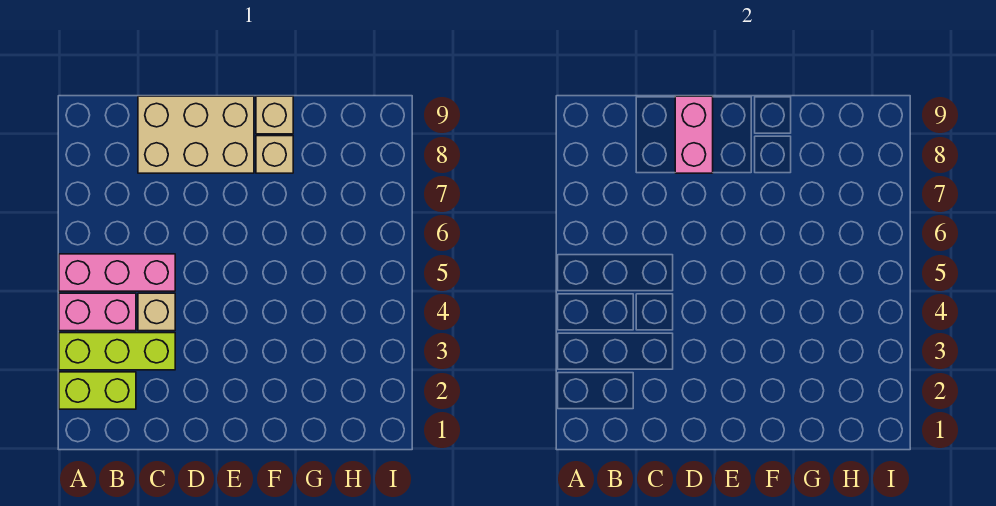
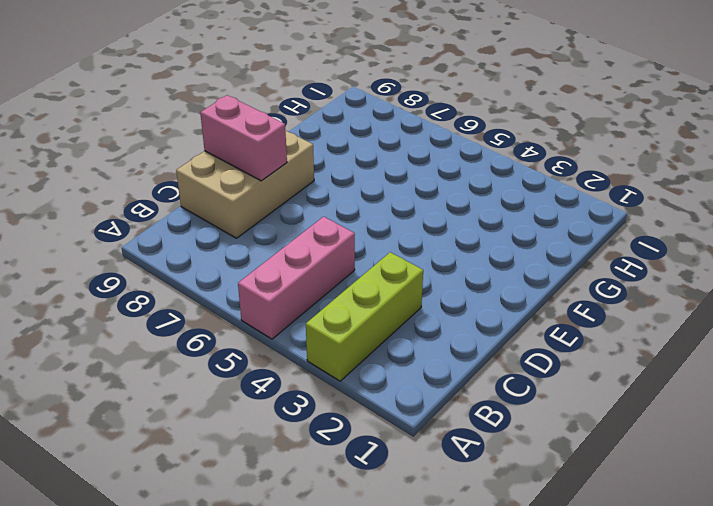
none -> lime 1x2 brick [59,372,136,409]
none -> pink 1x2 brick [59,293,136,331]

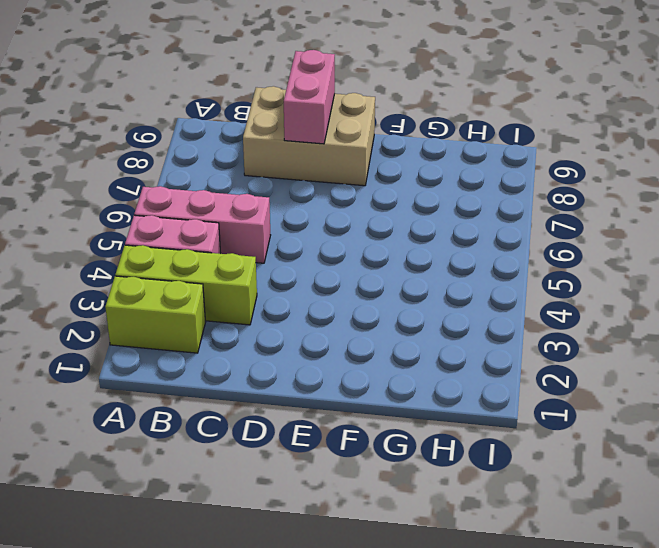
none -> tan 1x1 brick [138,293,175,331]
none -> tan 1x1 brick [256,136,293,173]

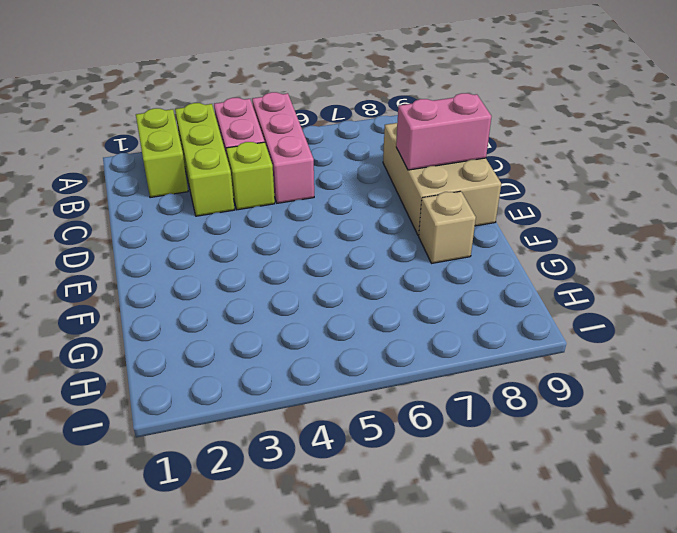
lime 1x1 brick [226,142,275,210] -> tan 1x1 brick [138,293,175,331]
none -> tan 1x1 brick [256,96,293,134]

